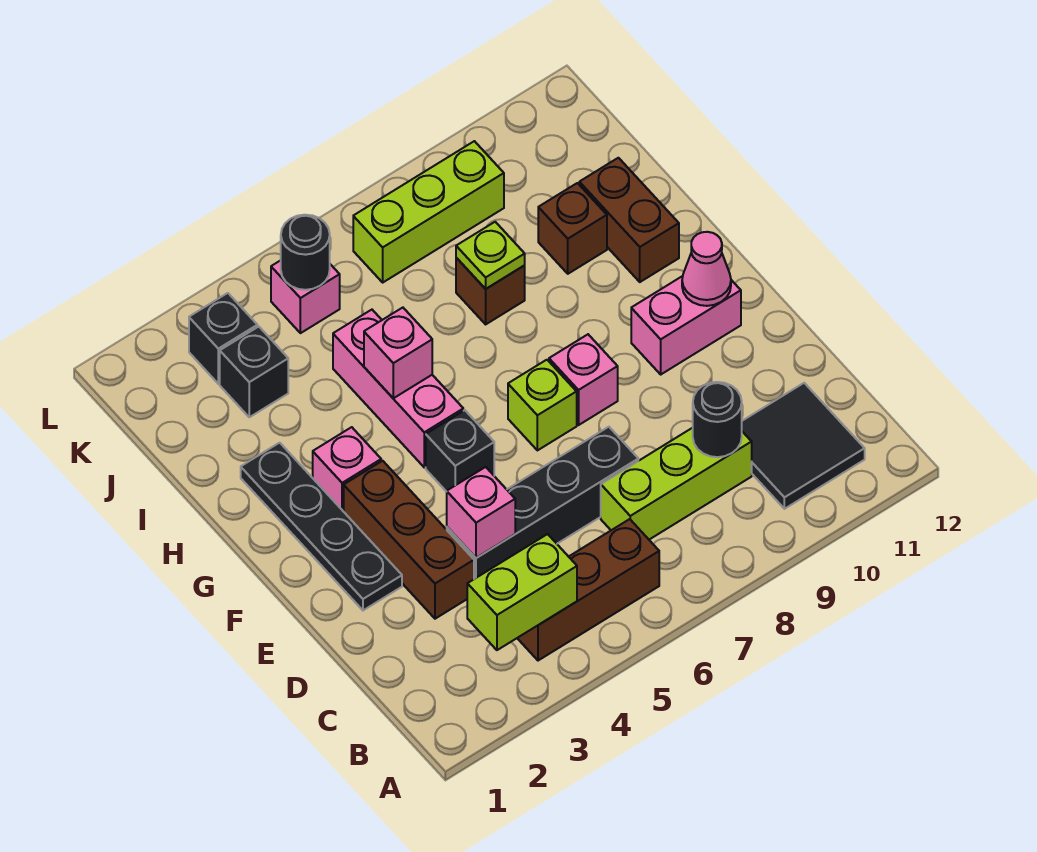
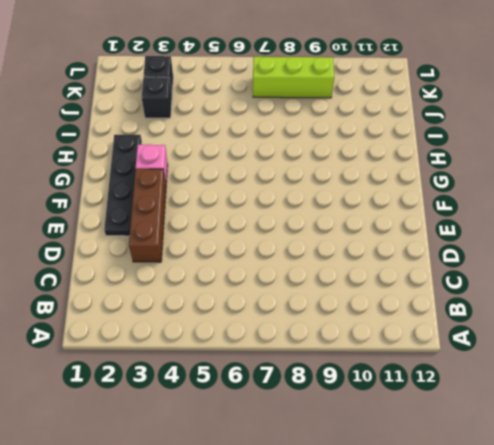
none -> brown 1x3 brick [517,519,659,661]
none -> black 2x2 tile [742,383,865,509]
none -> lime 1x3 brick [601,428,752,540]

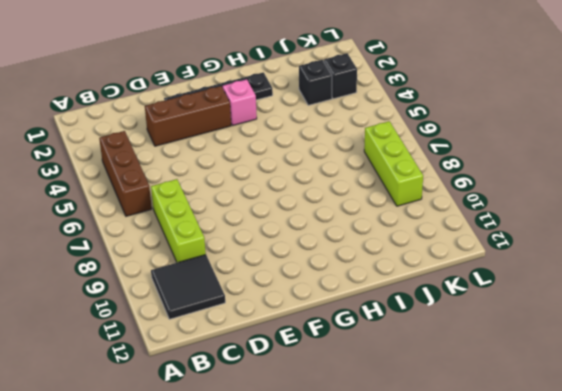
none -> black 1x4 brick [447,427,638,579]
none -> black 1x1 brick [426,410,494,492]
none -> lime 1x1 brick [508,360,577,450]

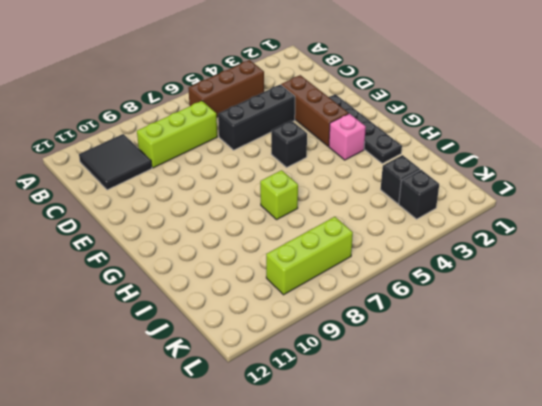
black 1x3 brick [218,85,295,150] -> black 1x4 brick [447,427,638,579]
lime 1x1 brick [260,170,298,219] -> lime 1x1 brick moved to [508,360,577,450]
none -> pink 1x1 brick [549,335,618,425]
none -> pink 1x2 brick [631,276,741,374]
none -> pink 1x3 brick [333,310,463,467]

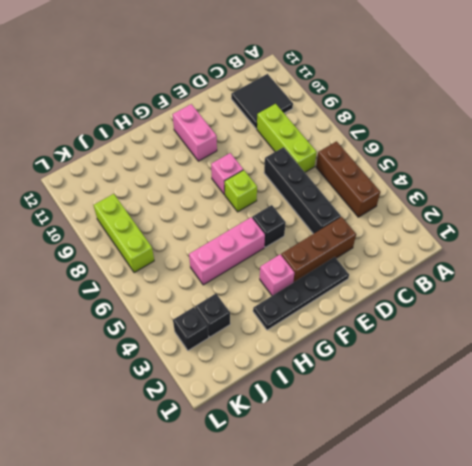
none -> brown 1x2 brick [579,158,679,282]
none -> brown 1x1 brick [456,258,525,324]
none -> brown 1x1 brick [538,183,607,274]

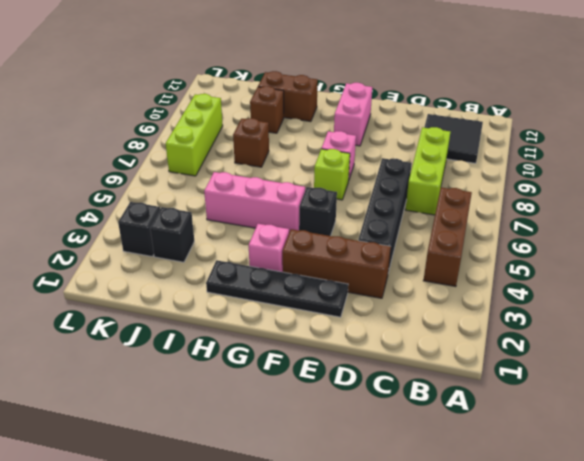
none -> pink 1x1 brick [271,260,340,333]
none -> lime 1x2 brick [467,534,577,650]
none -> black 1x1 round brick [693,382,742,457]

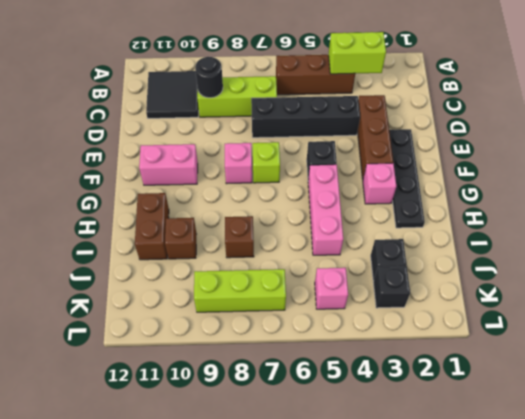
none -> pink 1x1 brick [447,467,515,558]
none -> pink 1x1 cone [682,232,731,306]
none -> pink 1x1 brick [364,308,432,398]

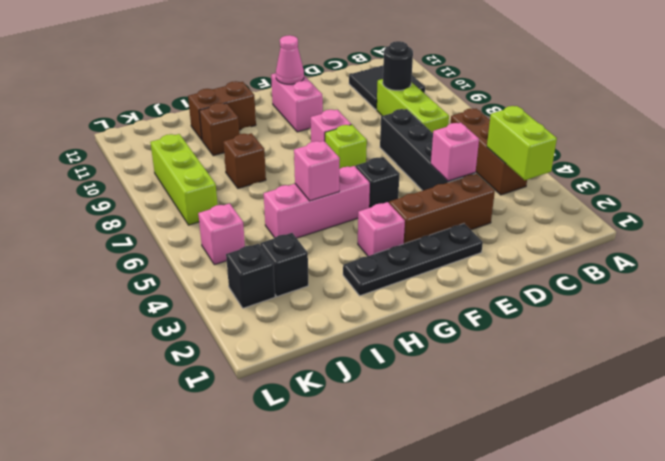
none -> lime 1x1 plate [456,222,525,289]
none -> black 1x1 round brick [281,215,330,290]

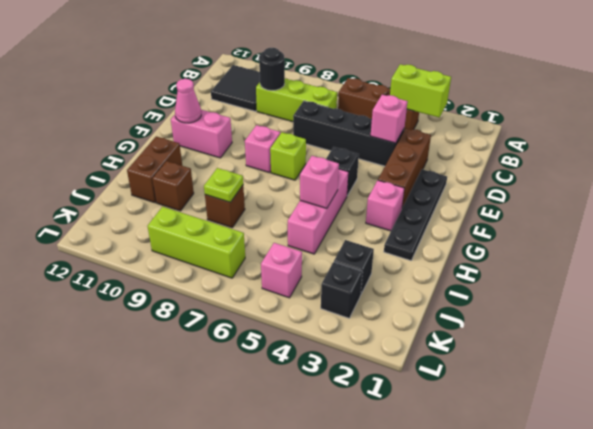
none -> black 1x1 round brick [281,215,330,290]

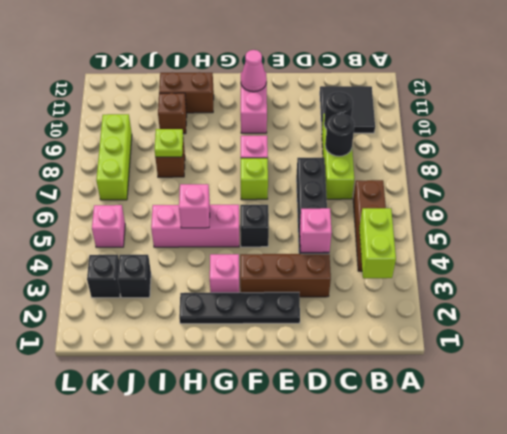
black 1x1 round brick [325,114,355,156] -> black 1x1 round brick moved to [281,215,330,290]

